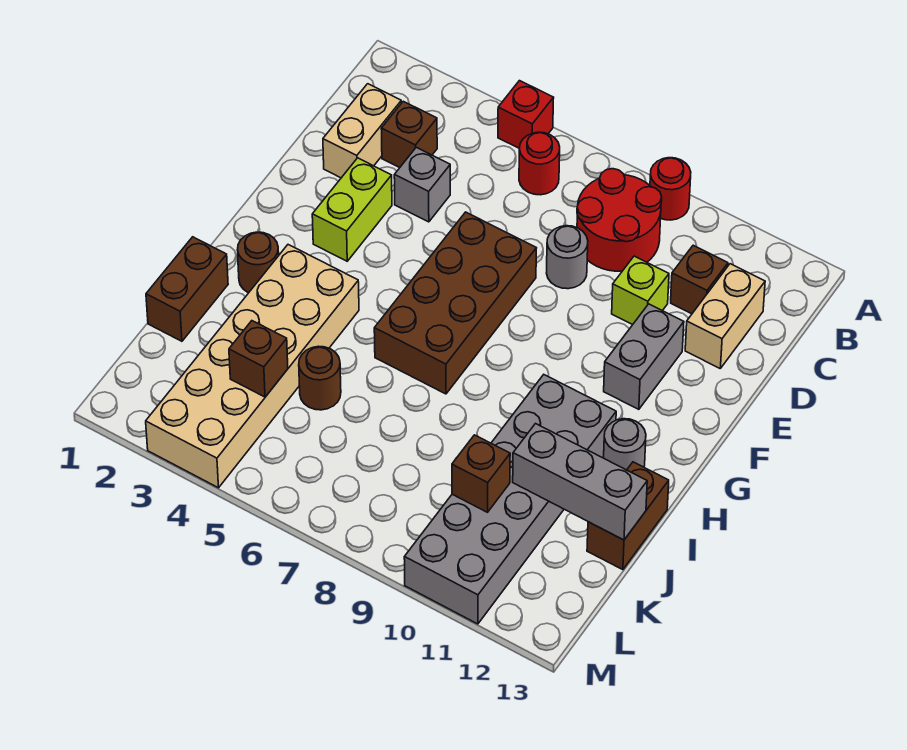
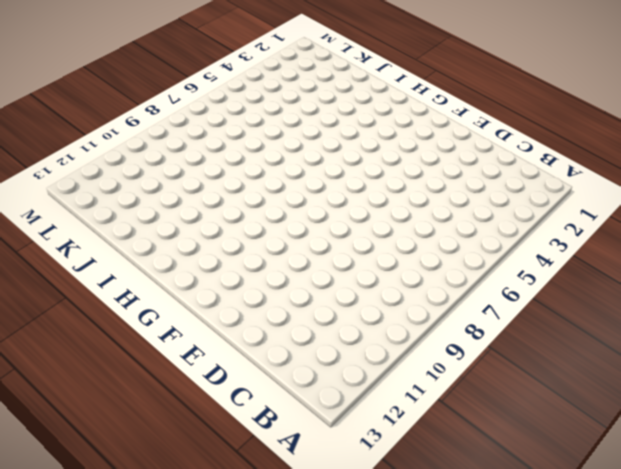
none -> red 1x1 brick [498,81,554,148]
none -> red 1x1 round brick [650,158,691,220]
none -> red 1x1 round brick [519,132,560,195]

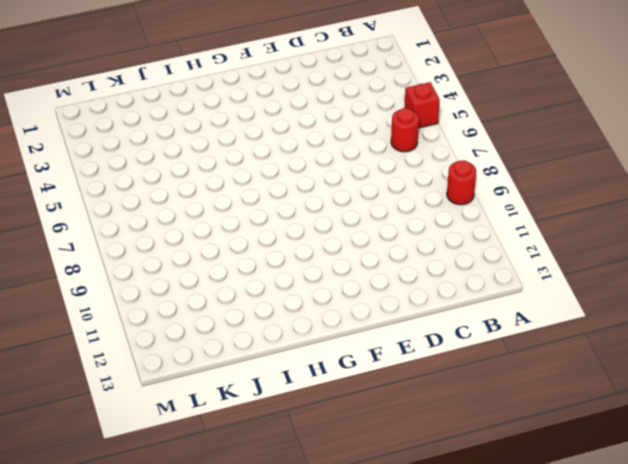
none -> red 2x2 round brick [577,169,662,271]
none -> tan 1x2 brick [323,84,401,178]
none -> brown 1x1 brick [381,101,437,168]

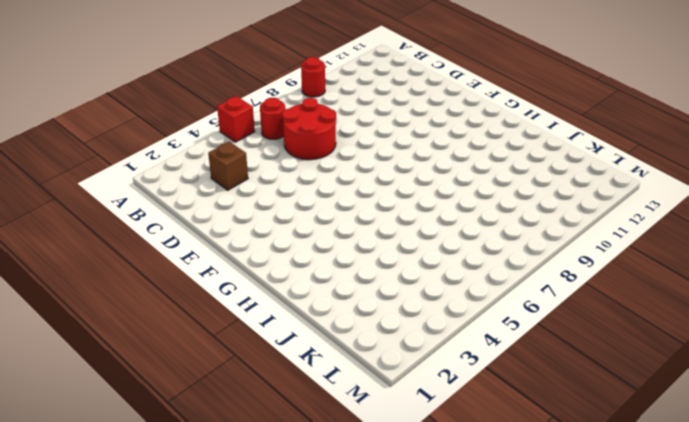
red 2x2 round brick [282,98,336,160] -> red 2x2 round brick moved to [577,169,662,271]
none -> tan 1x2 brick [323,84,401,178]
none -> brown 1x1 brick [671,245,728,314]
none -> tan 1x2 brick [685,264,765,368]

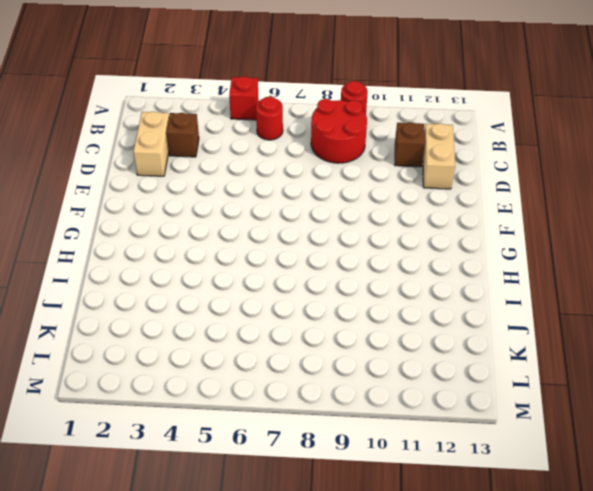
none -> grey 1x1 brick [394,147,450,222]
none -> grey 1x1 round brick [547,226,588,289]
none -> lime 1x1 brick [612,256,669,325]

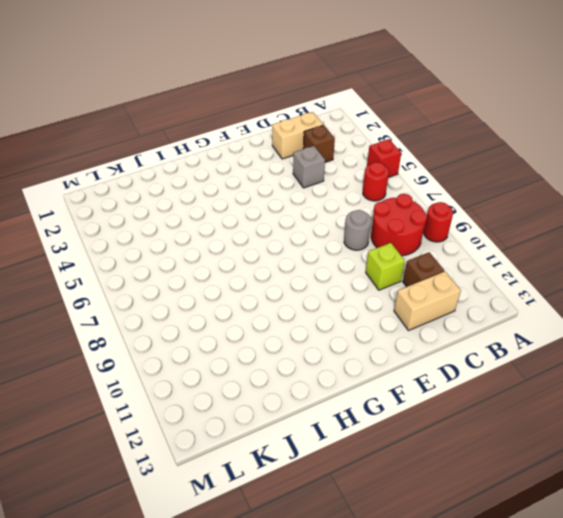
none -> lime 1x2 brick [312,158,392,261]
none -> brown 2x4 brick [374,212,536,394]
none -> grey 1x2 brick [604,304,684,409]

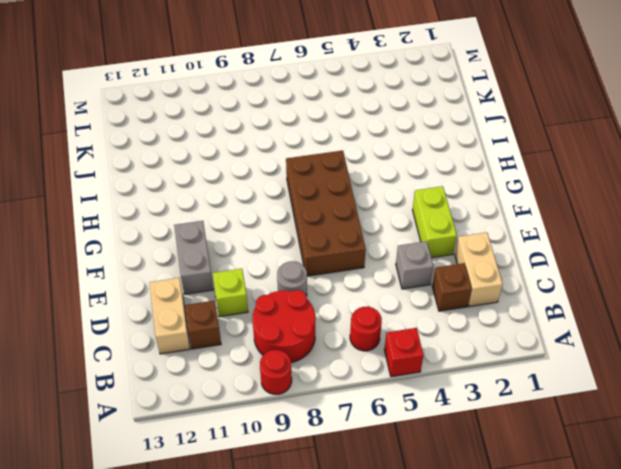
none -> brown 1x1 round brick [237,232,279,293]
none -> tan 2x6 brick [146,245,359,488]
none -> grey 2x6 brick [404,375,616,624]

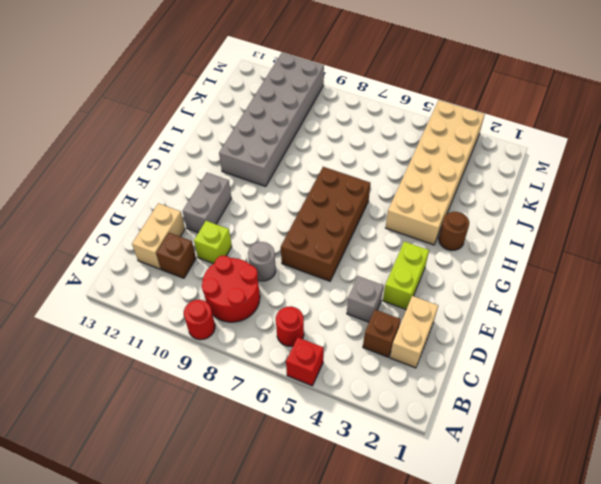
none -> grey 1x1 round brick [604,419,646,470]
none -> brown 1x2 brick [146,237,228,341]
none -> brown 1x2 brick [587,462,669,570]

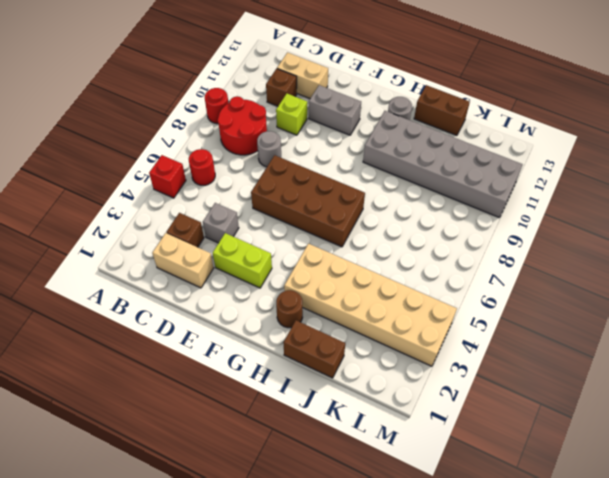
none -> brown 1x1 round brick [299,346,341,410]
none -> grey 1x3 brick [513,424,647,540]
none -> brown 1x1 brick [229,321,288,397]

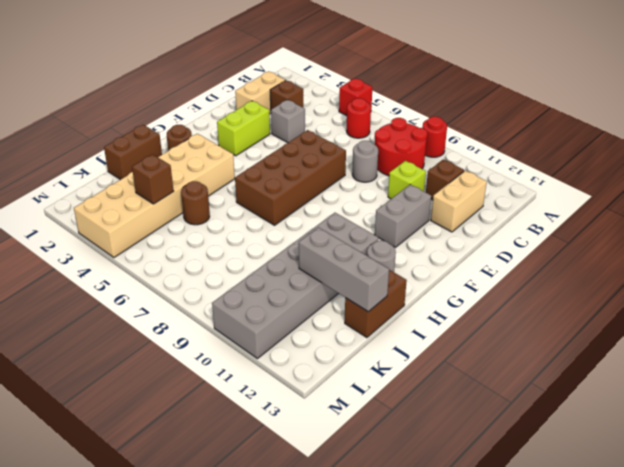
none -> brown 1x1 brick [452,435,510,512]

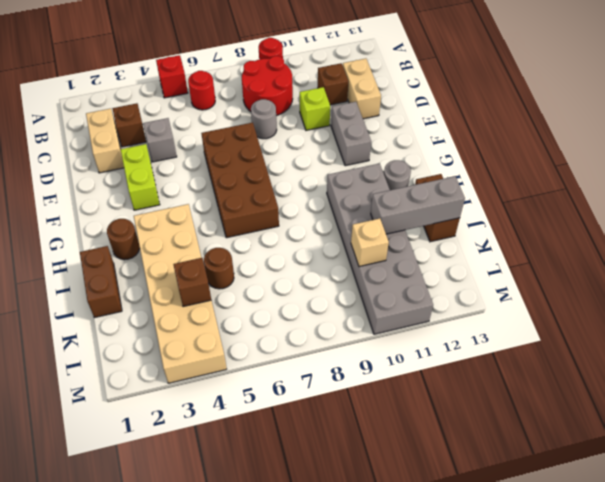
tan 1x1 brick [351,218,389,267] -> brown 1x1 brick [452,435,510,512]

